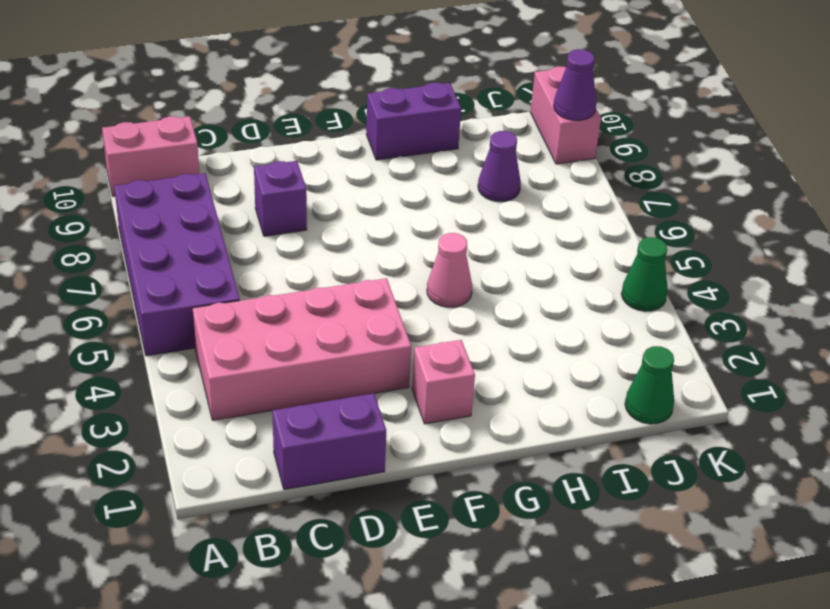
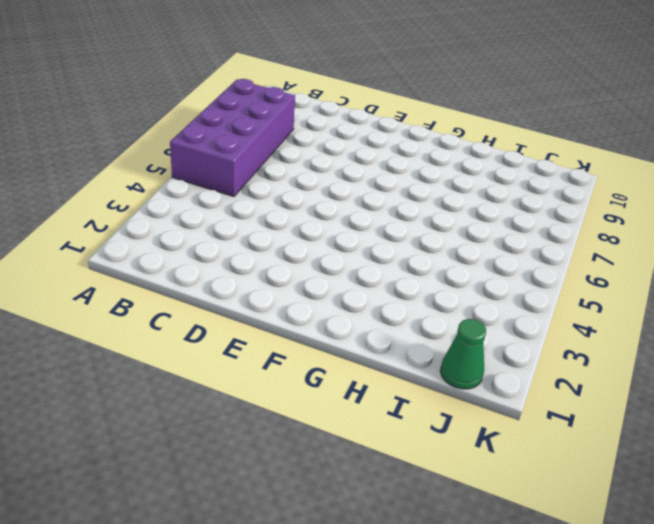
none -> pink 1x2 brick [102,116,199,196]
none -> pink 2x4 brick [192,278,411,420]
none -> purple 1x2 brick [272,393,386,489]

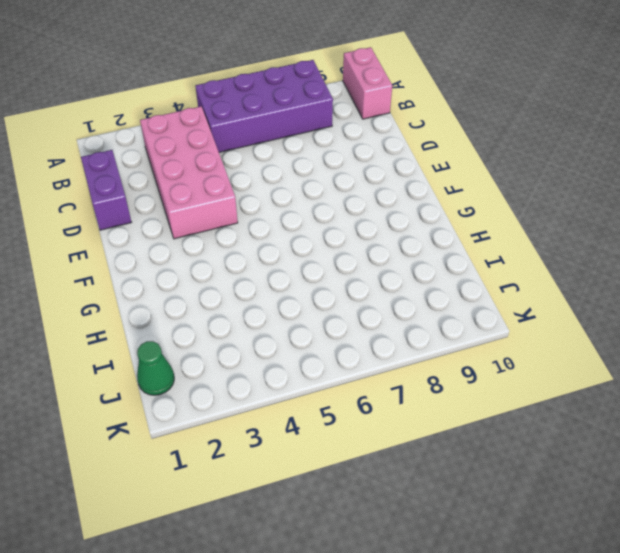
none -> purple 1x1 brick [254,161,307,236]
none -> pink 1x1 brick [412,340,475,424]
none -> pink 1x1 cone [427,233,472,307]

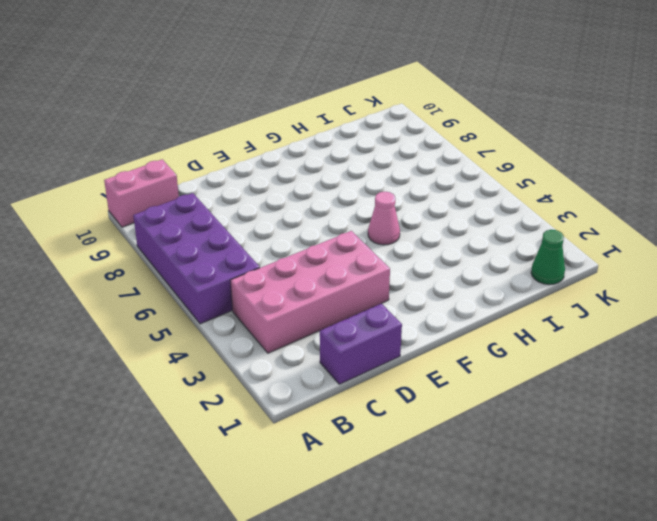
none -> purple 1x1 brick [254,161,307,236]
none -> pink 1x1 brick [412,340,475,424]
none -> purple 1x2 brick [366,83,461,160]

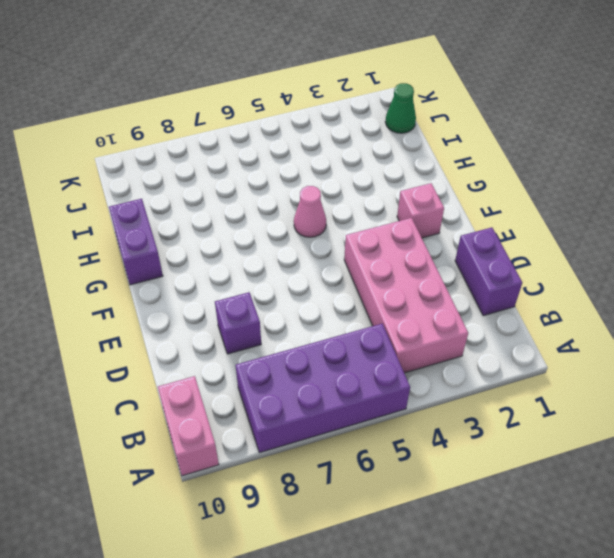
none -> purple 1x1 cone [478,131,521,202]
none -> green 1x1 cone [621,237,668,311]
none -> pink 1x2 brick [530,66,601,164]

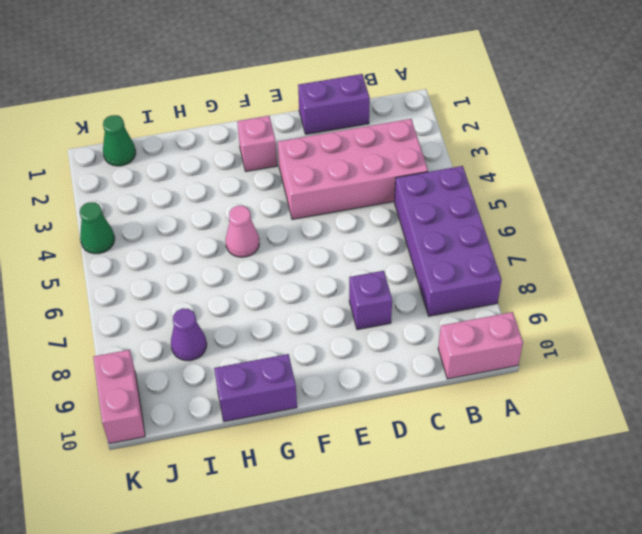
none -> purple 1x1 cone [554,49,596,120]

